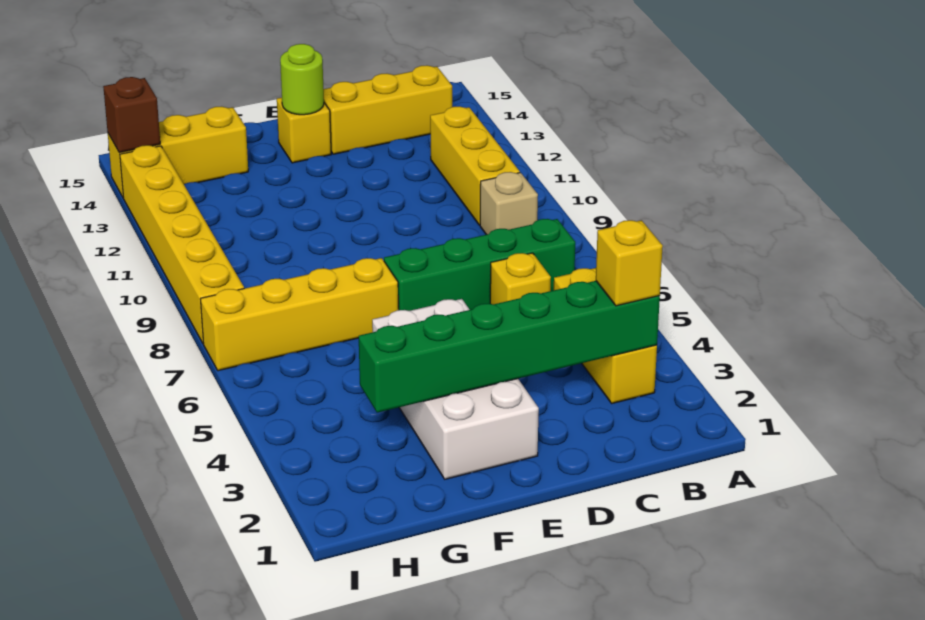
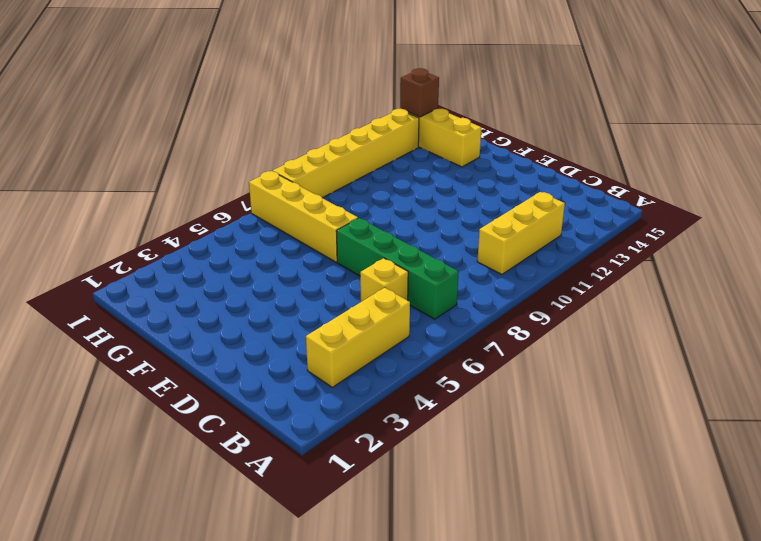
none -> tan 1x1 brick [480,172,538,235]
none -> yellow 1x3 brick [324,65,452,154]
none -> white 2x4 brick [372,299,539,479]

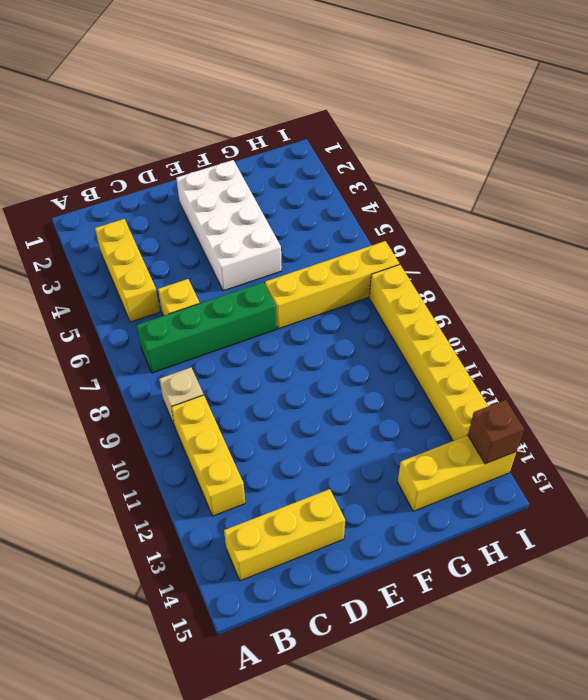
none -> yellow 1x1 brick [277,98,331,163]
none -> green 1x6 brick [359,281,660,413]
none -> lime 1x1 round brick [280,44,324,115]

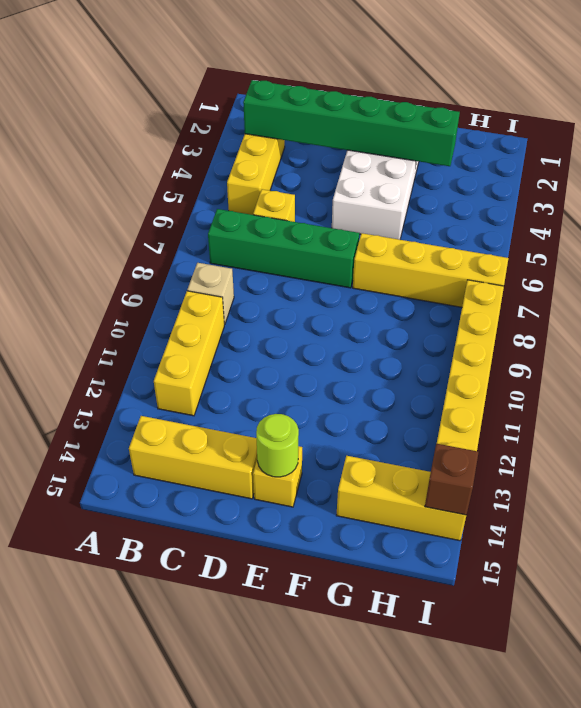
none -> yellow 1x1 brick [596,220,663,306]

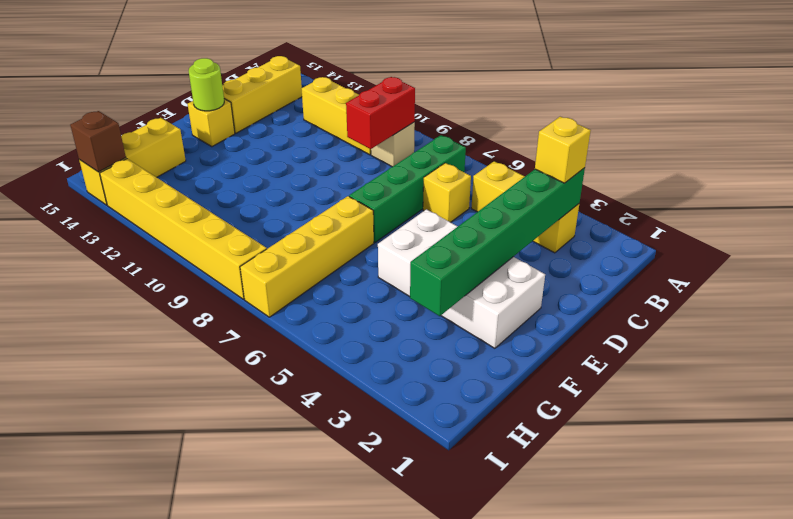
red 1x2 brick [346,77,415,149] -> none

